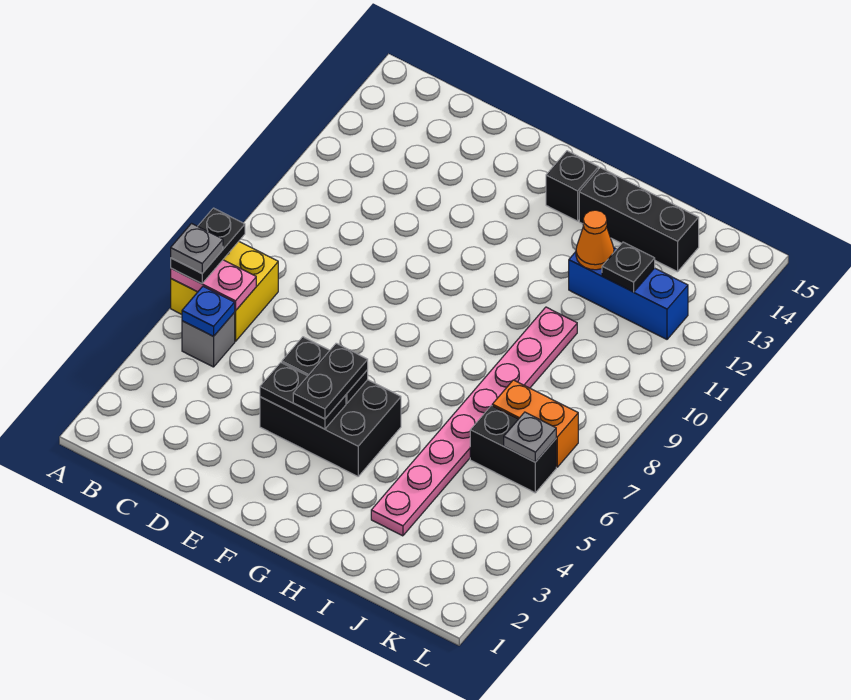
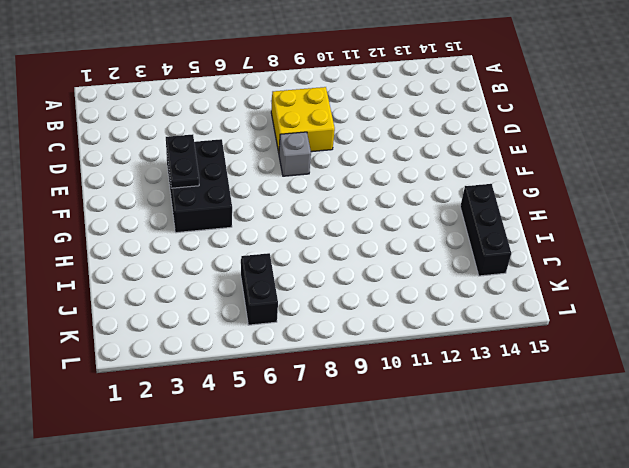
yellow 2x2 brick [271,87,335,153] -> yellow 2x2 brick moved to [171,242,278,341]
grey 1x1 brick [279,132,311,176] -> grey 1x1 brick moved to [182,313,235,367]
none -> black 1x1 brick [546,151,599,221]
none -> pink 1x8 plate [371,307,577,536]
none -> blue 1x3 brick [569,248,688,339]

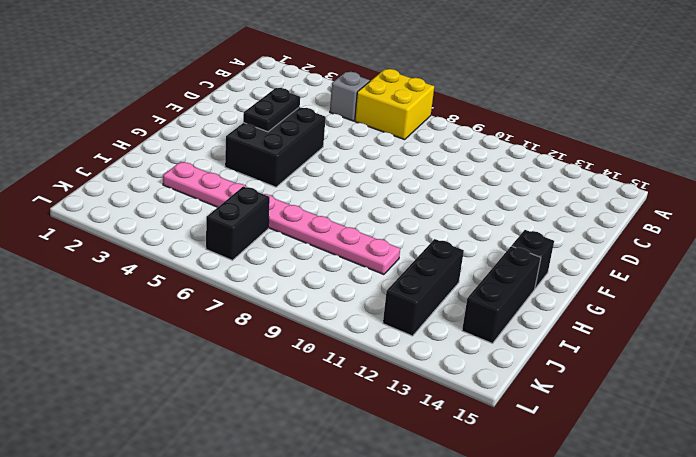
black 1x3 brick [383,239,464,336] -> blue 1x3 brick [569,248,688,339]
none -> orange 1x2 brick [492,380,578,467]
none -> pink 1x2 plate [171,260,256,311]
none -> blue 1x1 plate [182,287,235,336]

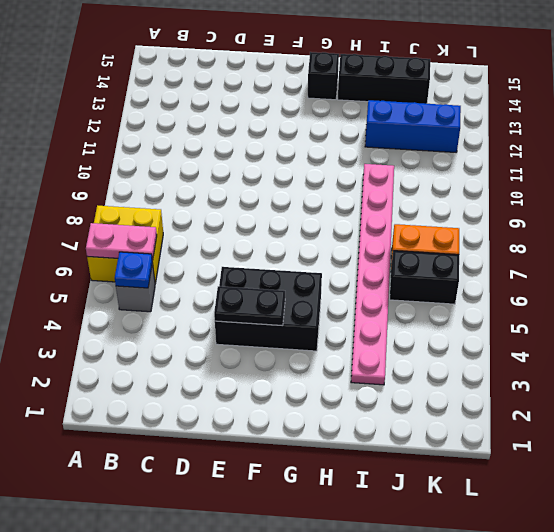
none -> black 1x2 plate [282,337,368,404]
none -> orange 1x1 cone [576,210,614,270]
none -> black 1x1 plate [602,242,655,292]

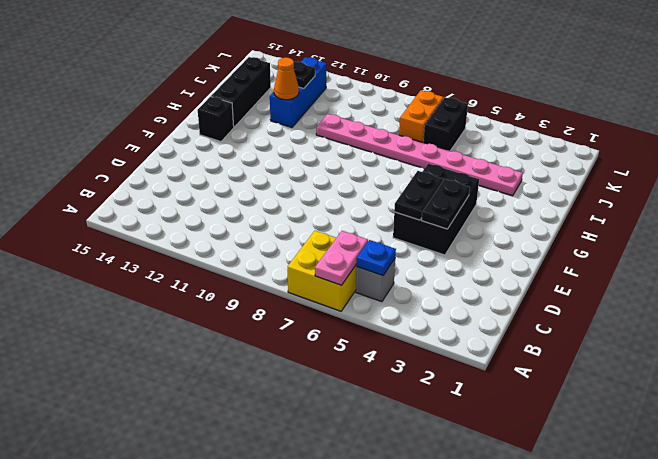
none -> grey 1x1 plate [504,412,556,462]
none -> black 1x2 plate [171,208,245,284]
none -> black 1x2 plate [293,343,368,419]

